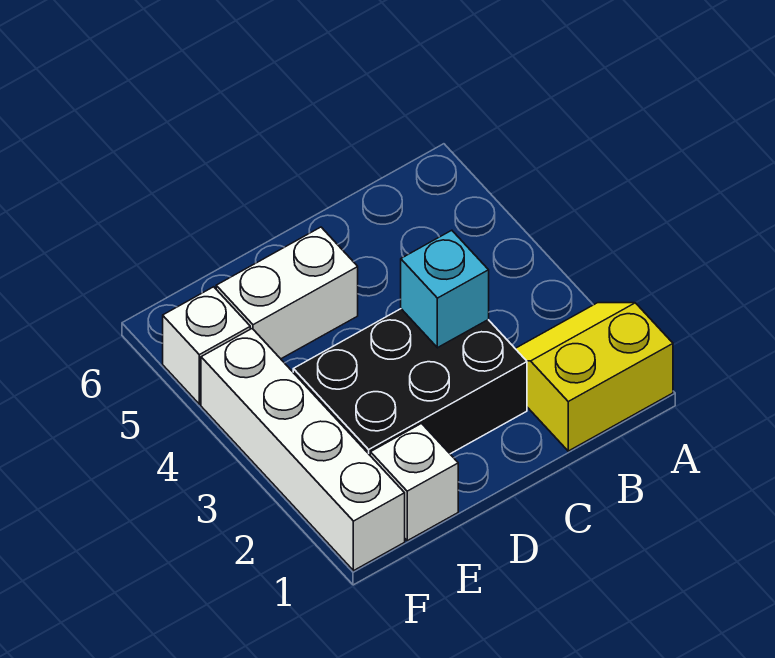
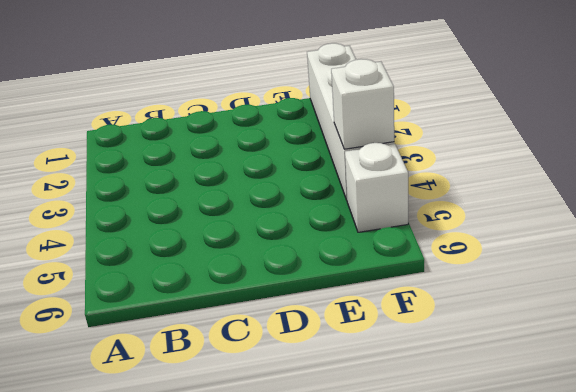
white 1x1 brick [331,59,394,149] -> white 1x1 brick moved to [370,424,458,541]
none -> yellow 2x2 slope [515,303,673,451]
none -> black 2x3 brick [293,309,527,455]

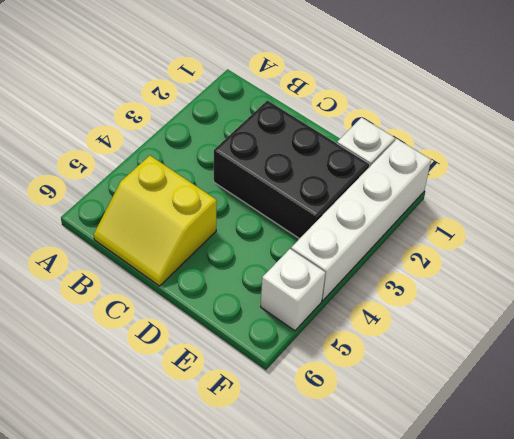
yellow 2x2 slope [94,156,217,286] -> yellow 2x2 slope moved to [515,303,673,451]
none -> white 1x2 brick [216,227,358,359]
none -> cyan 1x1 brick [401,230,489,348]

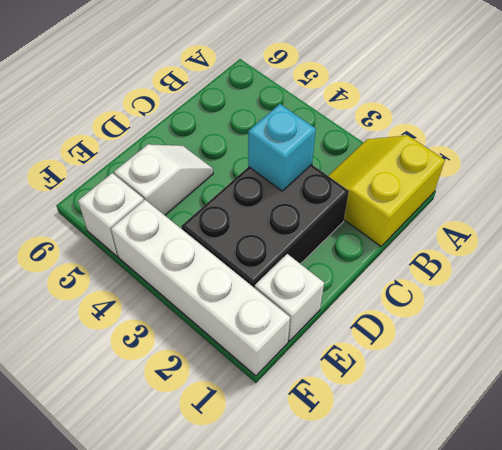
white 1x2 slope [114,144,213,215] -> white 1x2 brick [216,227,358,359]

